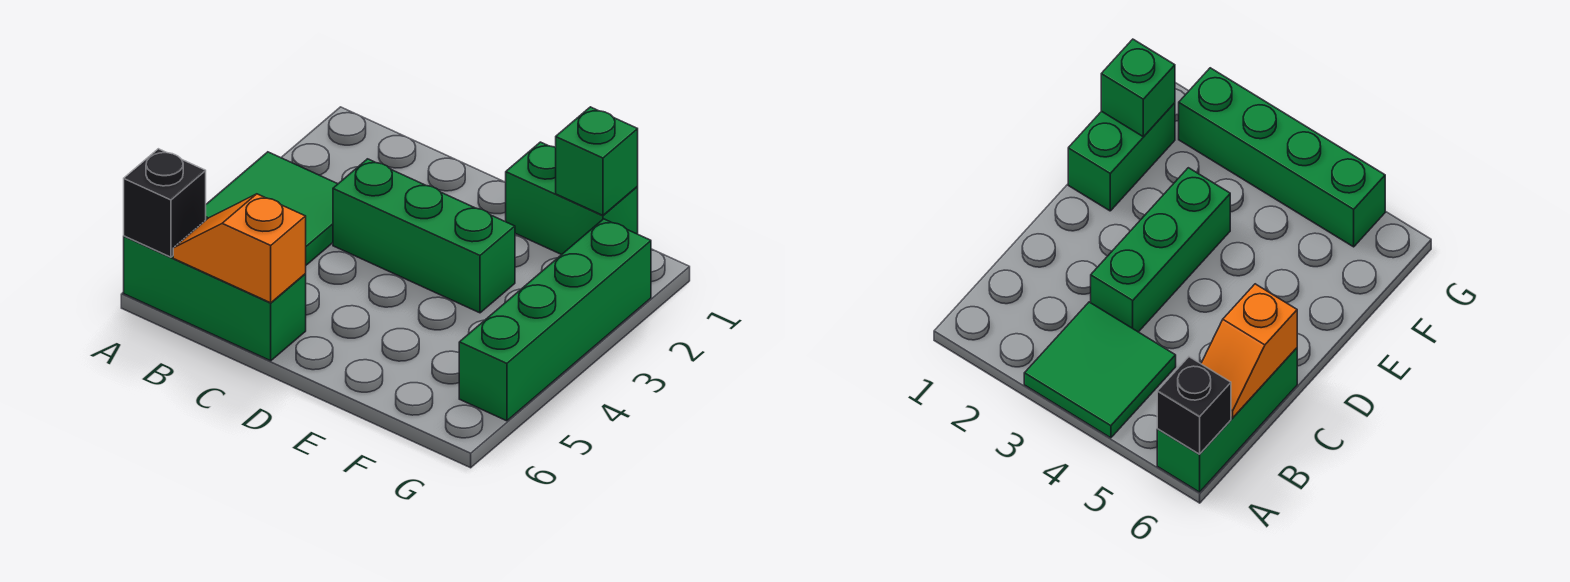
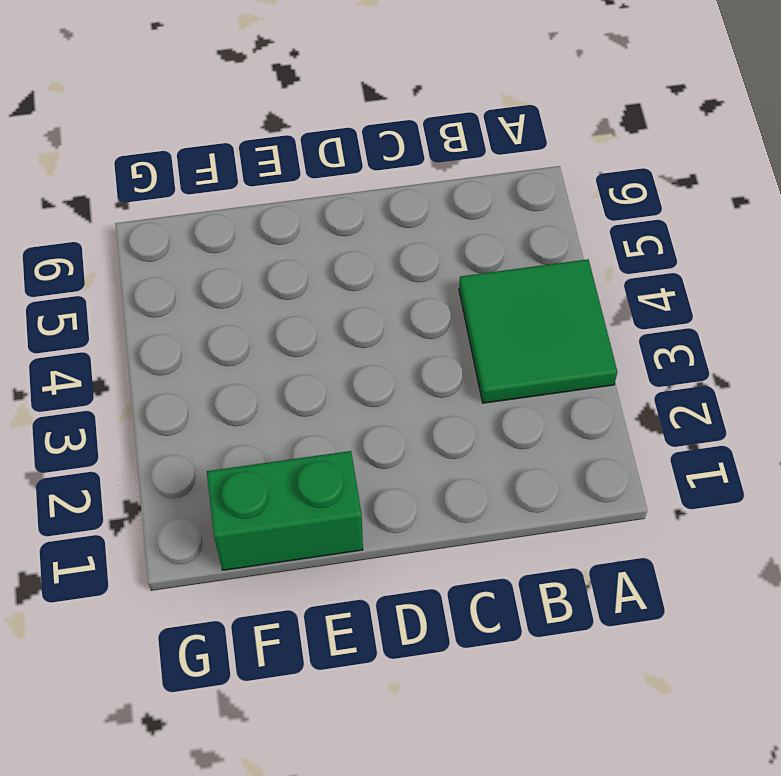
none -> green 1x3 brick [124,236,306,361]
none -> green 1x3 brick [333,159,515,313]

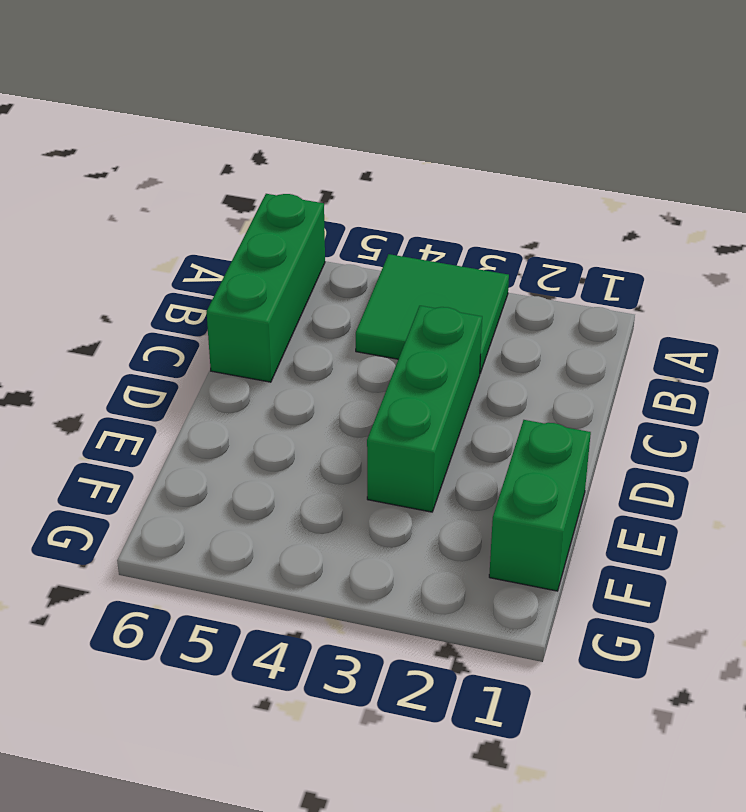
none -> green 1x4 brick [459,219,651,421]
none -> black 1x1 brick [124,149,206,257]

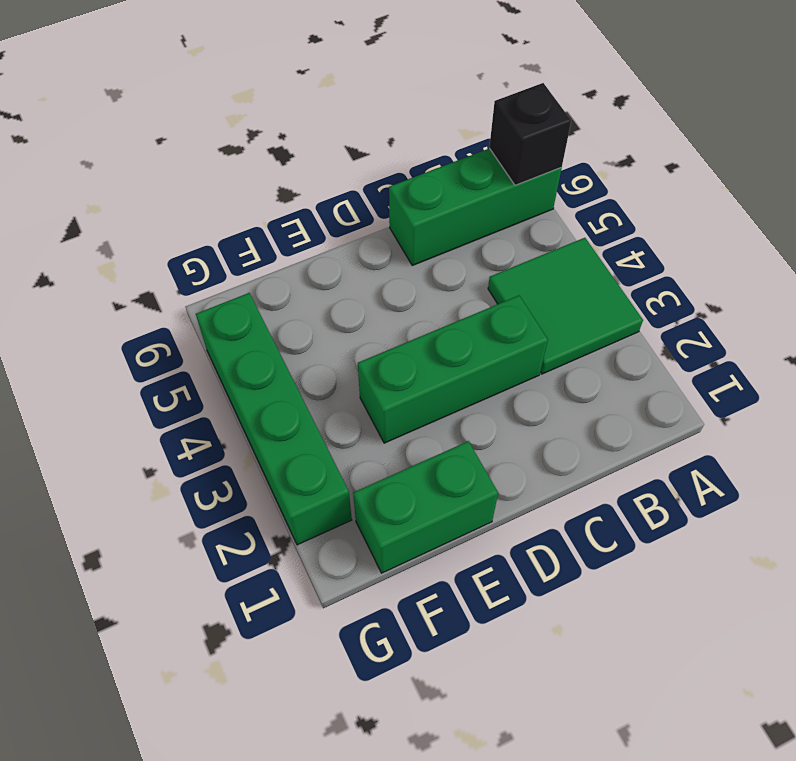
none -> orange 1x2 slope [173,194,306,303]
none -> green 1x1 brick [556,107,638,215]

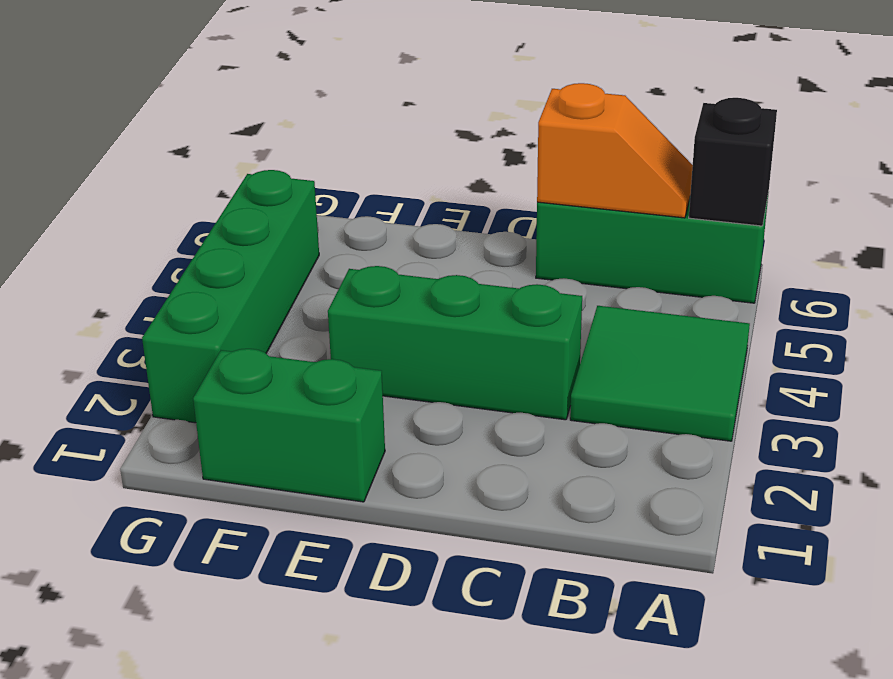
none -> green 1x1 brick [556,107,638,215]

